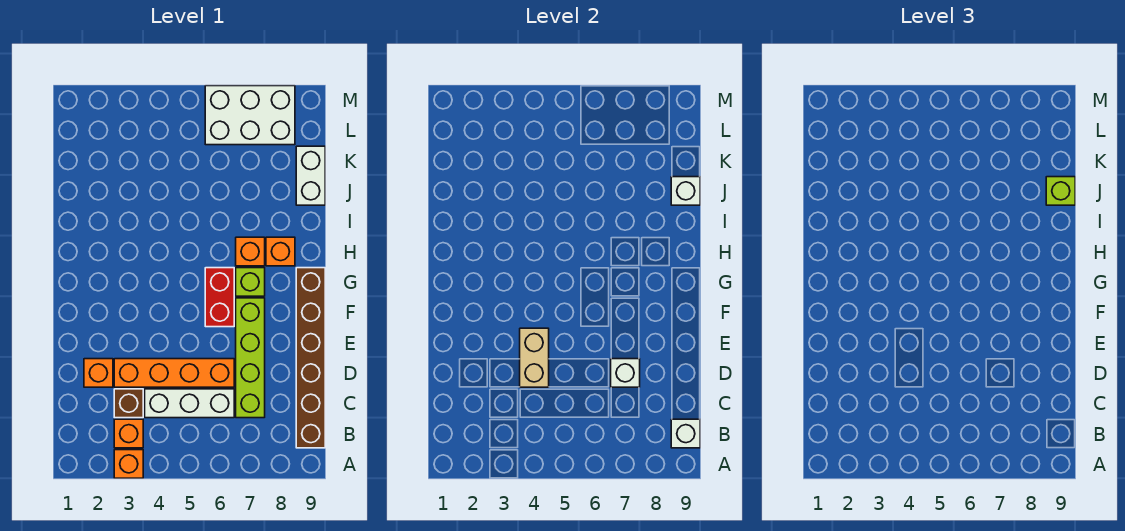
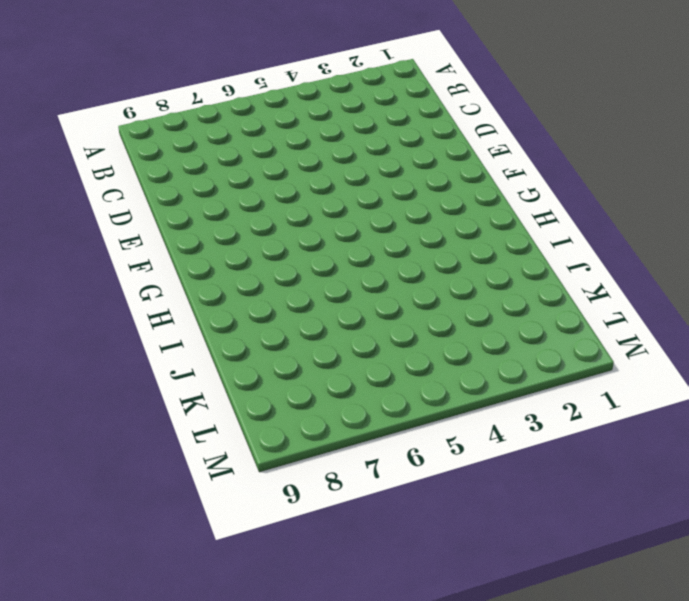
none -> orange 1x1 brick [114,450,143,478]
none -> orange 1x1 brick [114,419,143,448]
none -> brown 1x6 brick [296,268,325,448]

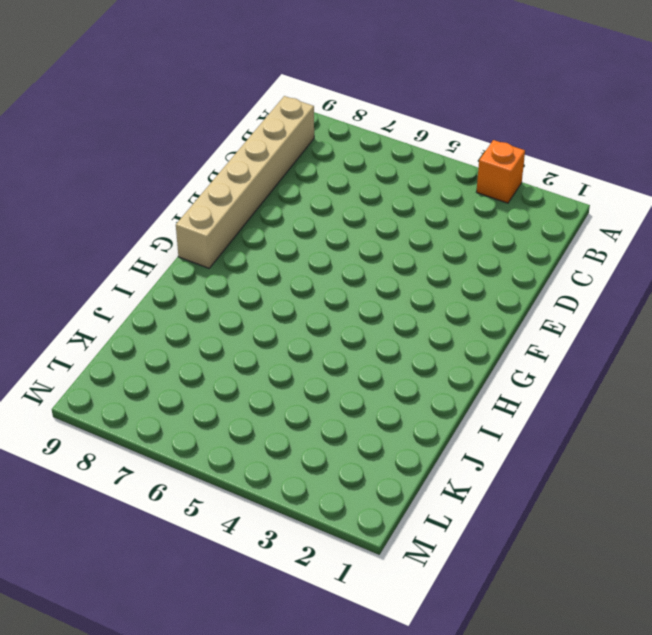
tan 1x6 brick [176,96,314,268] -> brown 1x6 brick [296,268,325,448]
none -> orange 1x1 brick [114,419,143,448]
none -> brown 1x1 brick [114,389,143,418]
none -> white 1x3 brick [145,389,234,418]

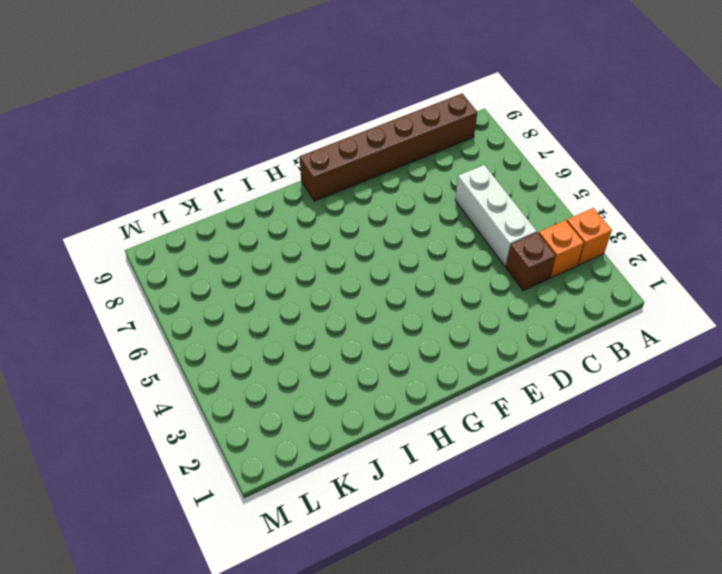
none -> lime 1x4 brick [236,298,265,418]
none -> orange 1x1 brick [84,359,113,387]
none -> orange 1x4 brick [114,359,234,387]

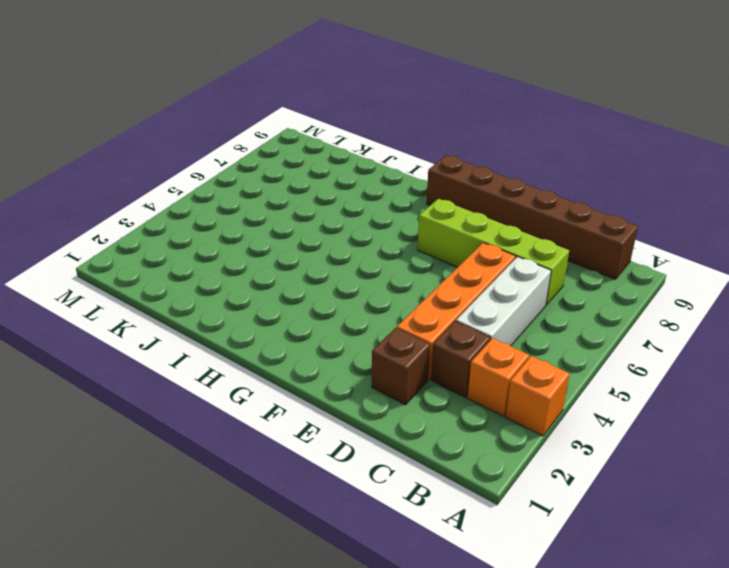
brown 1x1 brick [372,328,430,405] -> orange 1x1 brick [84,359,113,387]
none -> red 1x2 brick [205,268,234,327]
none -> lime 1x1 brick [236,268,265,296]
none -> orange 1x1 brick [236,237,265,266]

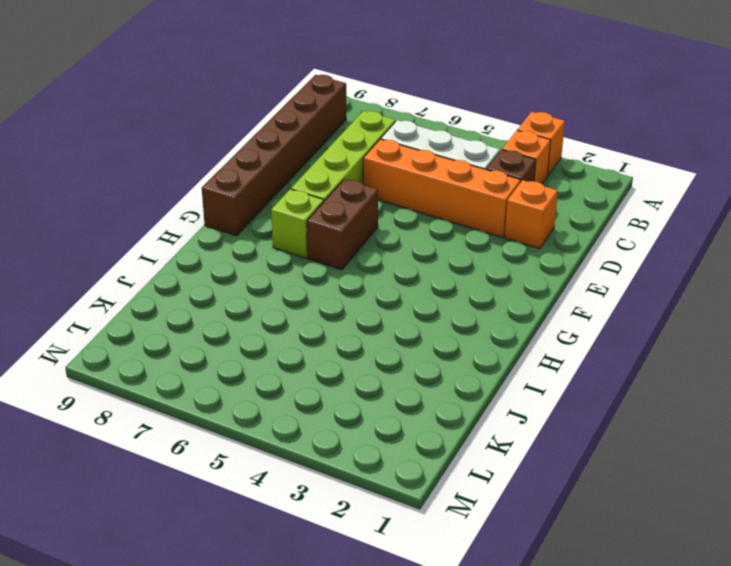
brown 1x2 brick [307,179,378,270] -> red 1x2 brick [205,268,234,327]
none -> orange 1x1 brick [236,237,265,266]
none -> orange 1x1 brick [266,237,295,266]
none -> white 1x2 brick [296,146,325,205]

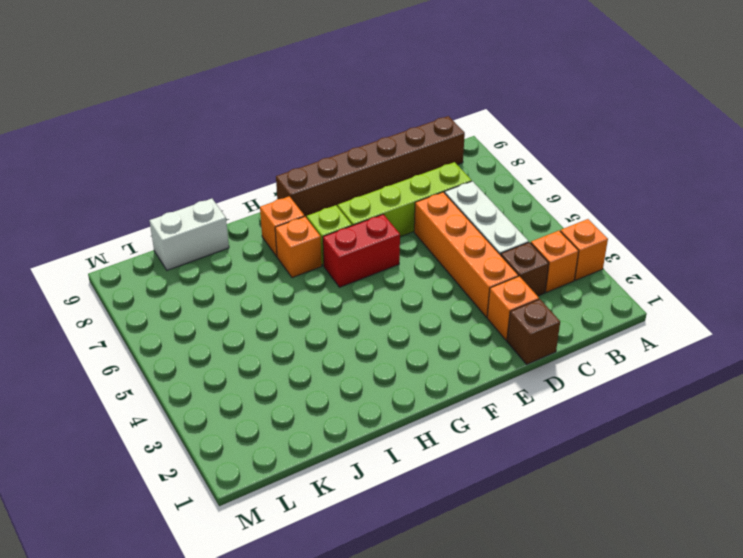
brown 1x1 brick [507,299,560,364] -> none
none -> white 2x3 brick [205,86,295,145]
none -> white 1x1 brick [671,419,700,448]
none -> tan 1x2 brick [520,328,549,387]

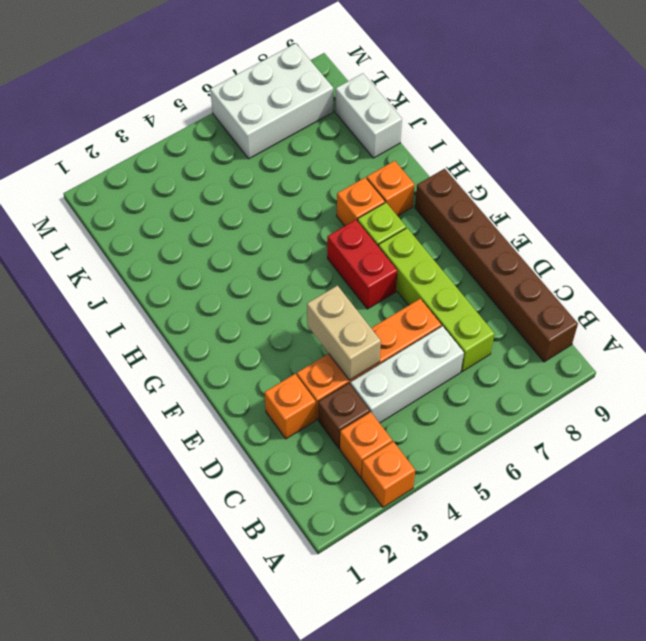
none -> white 1x1 brick [671,419,700,448]
none -> white 1x1 brick [611,359,640,387]
none -> white 1x1 brick [671,177,700,205]

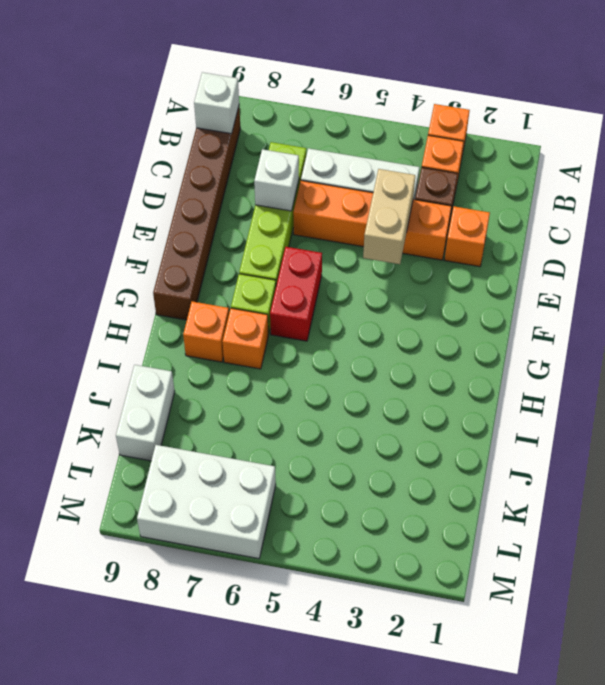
none -> white 1x1 brick [671,177,700,205]
none -> lime 1x1 brick [1046,177,1075,205]

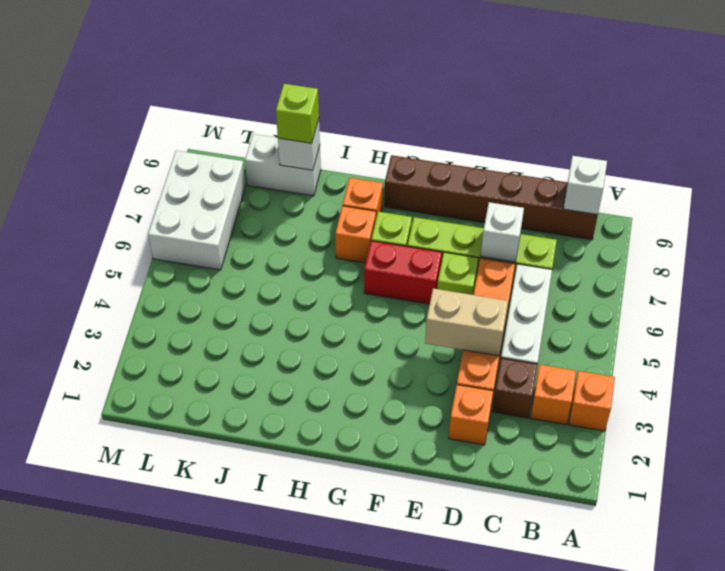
lime 1x1 brick [437,252,478,295] -> none

